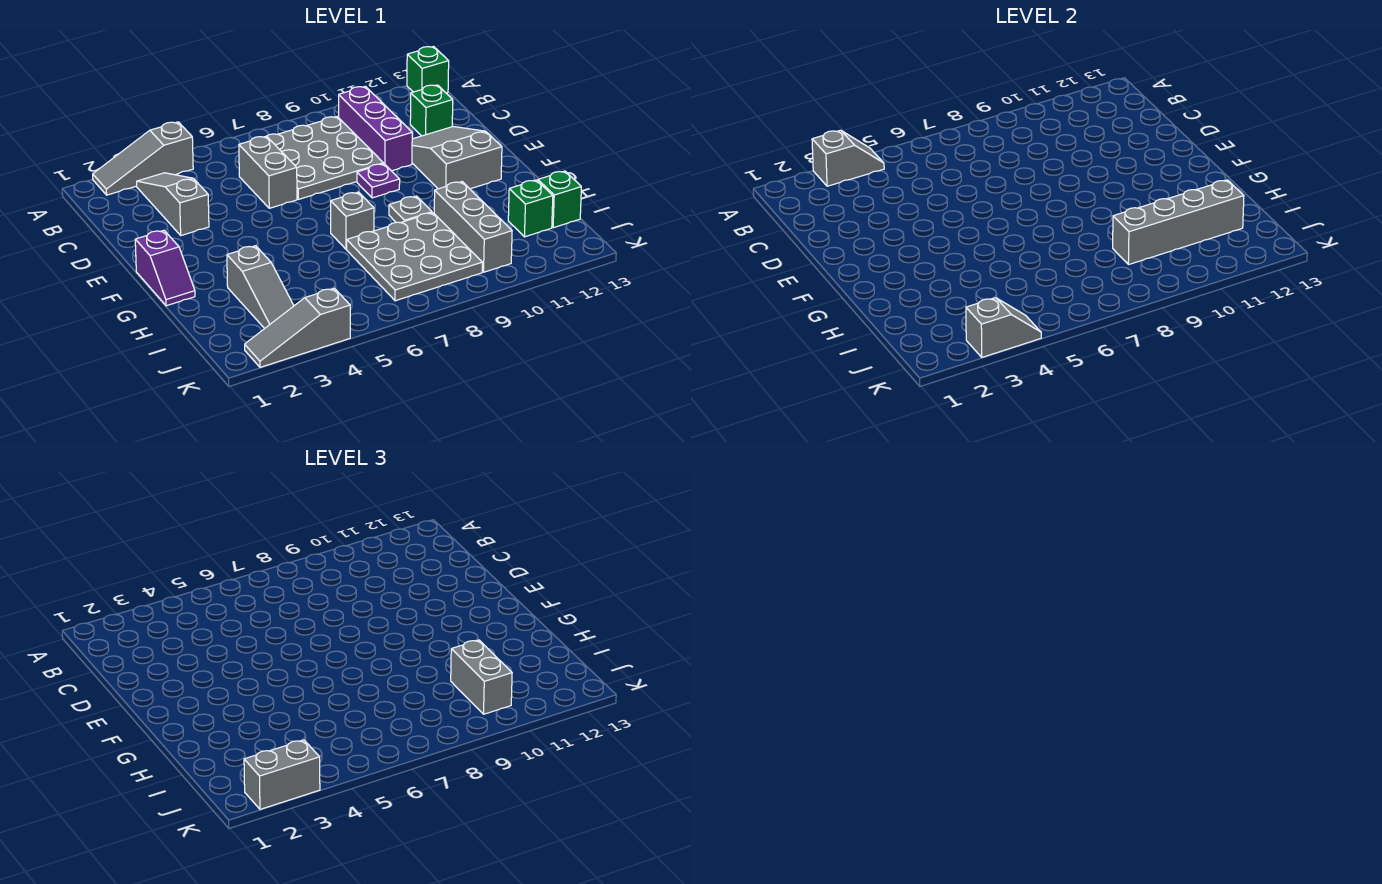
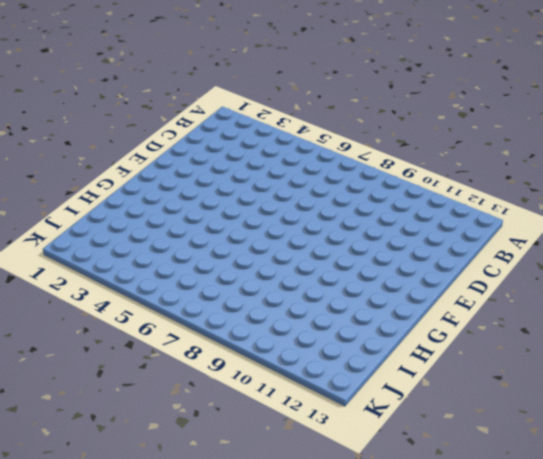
none -> grey 1x3 slope [93,122,193,195]
none -> green 1x1 brick [407,47,449,93]
none -> grey 1x3 slope [137,173,209,235]

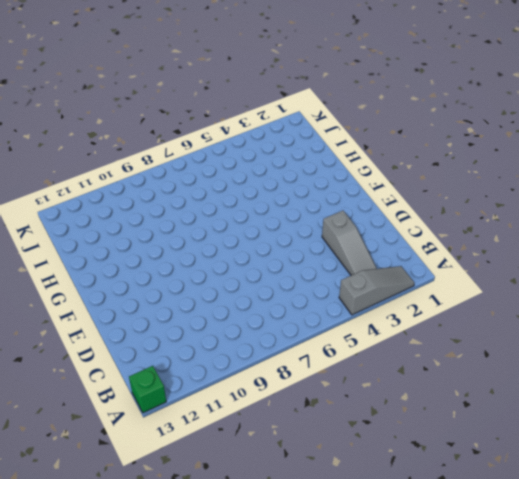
none -> grey 3x3 plate [267,117,384,199]
none -> purple 1x3 brick [339,86,412,171]
none -> grey 1x2 brick [239,136,297,208]

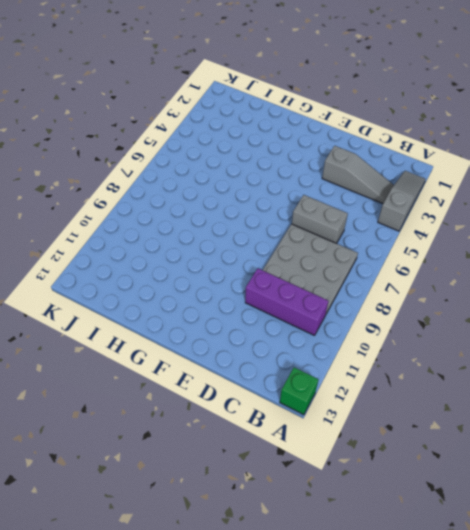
none -> green 1x1 brick [410,85,453,136]
none -> grey 2x3 slope [412,127,502,189]
none -> purple 1x1 plate [357,164,400,198]

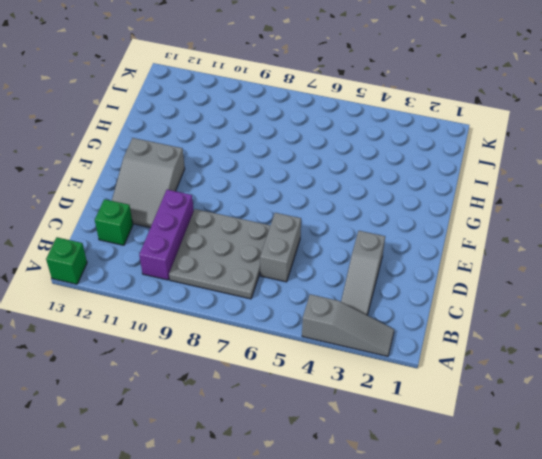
none -> purple 1x1 plate [357,164,400,198]
none -> purple 1x2 slope [135,230,195,306]
none -> grey 1x1 brick [331,192,374,249]

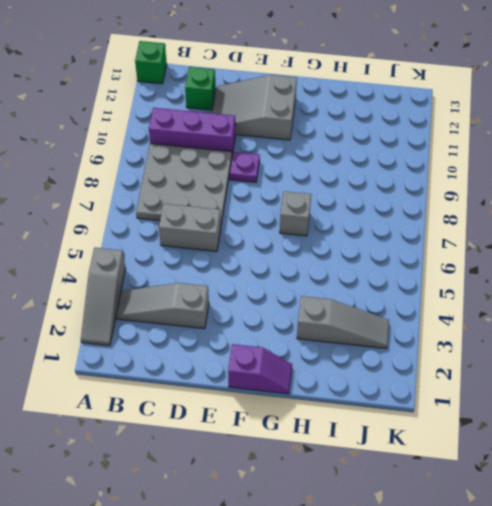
none -> grey 1x1 plate [389,196,432,223]
none -> grey 3x3 plate [347,213,482,301]
none -> grey 1x3 brick [434,182,512,272]

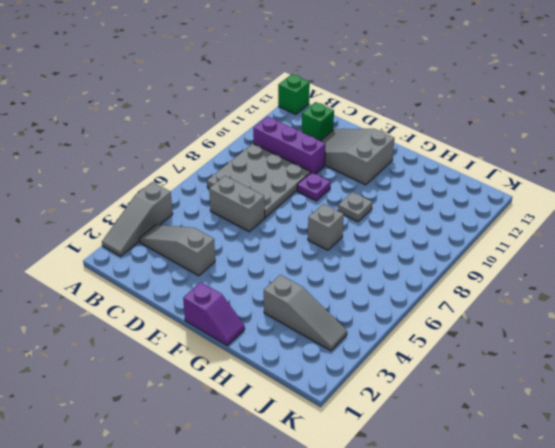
none -> grey 3x3 plate [347,213,482,301]
none -> grey 1x3 brick [434,182,512,272]
none -> green 1x1 brick [508,180,553,237]

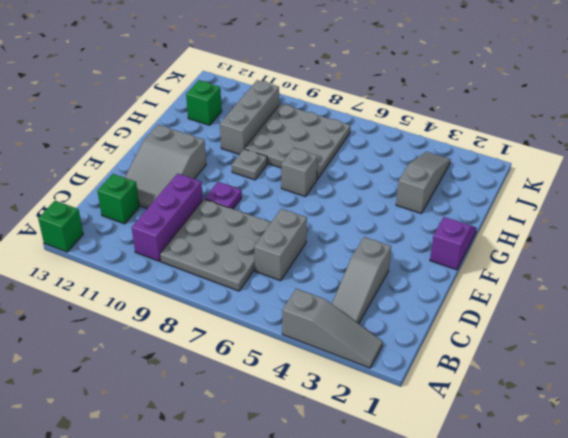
none -> green 1x1 brick [538,171,581,228]
none -> grey 1x3 slope [245,288,350,367]
none -> grey 1x2 slope [812,130,884,186]

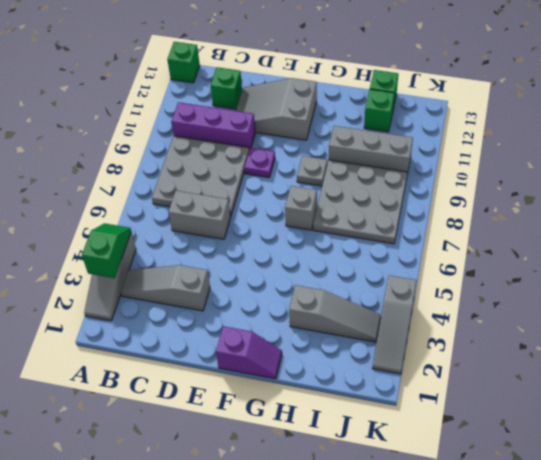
green 1x2 slope [82,223,131,278] -> grey 1x2 slope [812,130,884,186]
none -> grey 1x4 brick [1113,180,1244,265]
none -> grey 1x2 slope [966,298,1041,357]
none -> grey 1x2 brick [451,640,512,714]

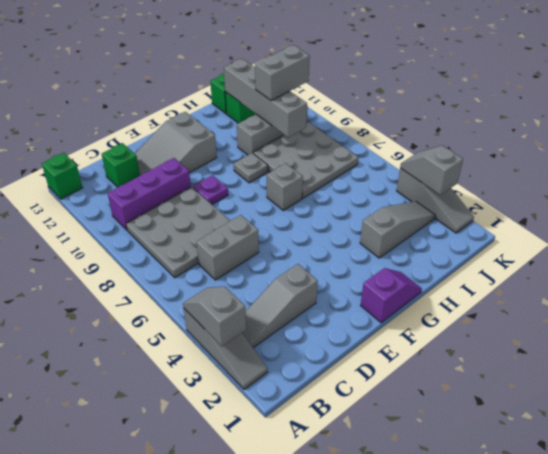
none -> grey 1x2 brick [244,740,320,809]

